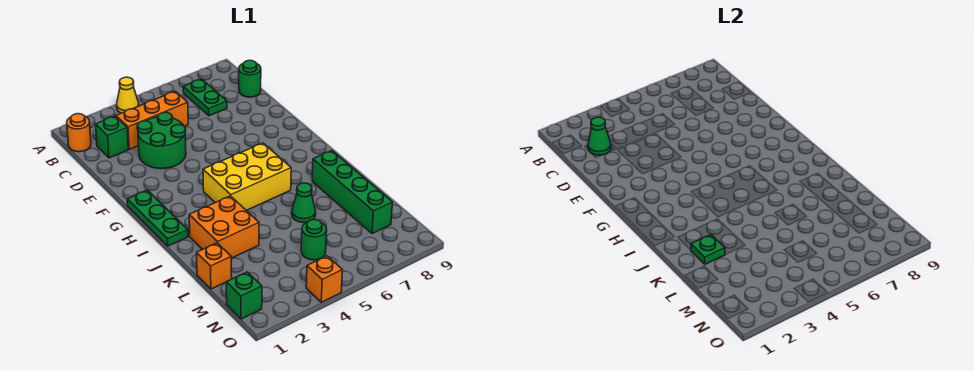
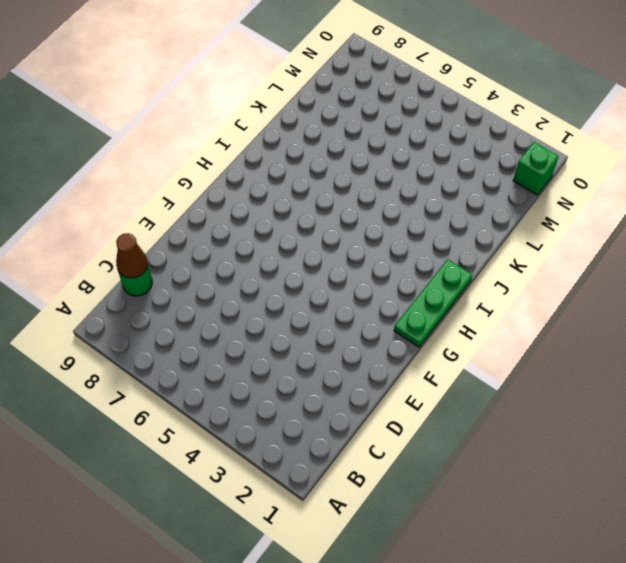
brown 1x1 cone [116,233,148,278] -> none
none -> yellow 1x1 cone [117,77,139,113]
none -> orange 1x1 round brick [67,114,91,152]
none -> green 1x2 plate [183,79,227,116]

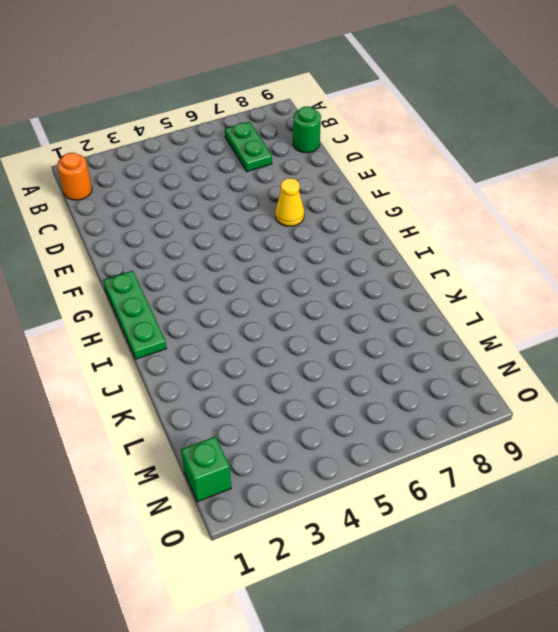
yellow 1x1 cone [275,178,304,226] -> yellow 1x1 cone moved to [117,77,139,113]
none -> green 1x1 brick [96,116,128,158]
none -> orange 1x3 brick [116,91,188,149]
none -> green 2x2 round brick [137,112,186,169]

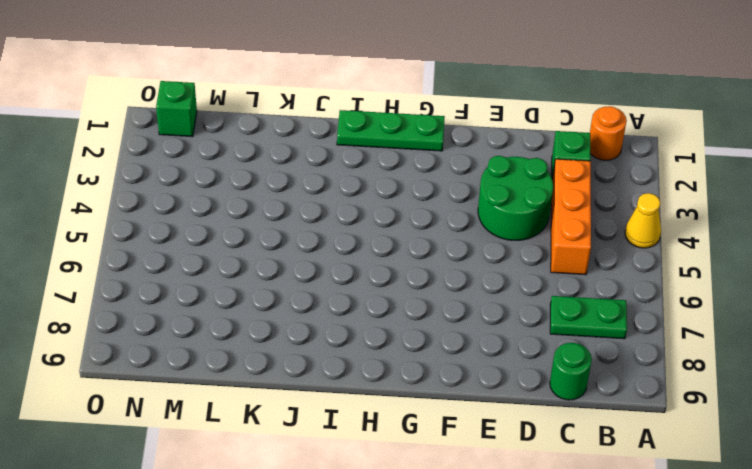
none -> yellow 2x3 brick [203,143,291,210]
none -> orange 2x2 brick [189,196,259,258]
none -> green 1x4 brick [312,150,393,234]

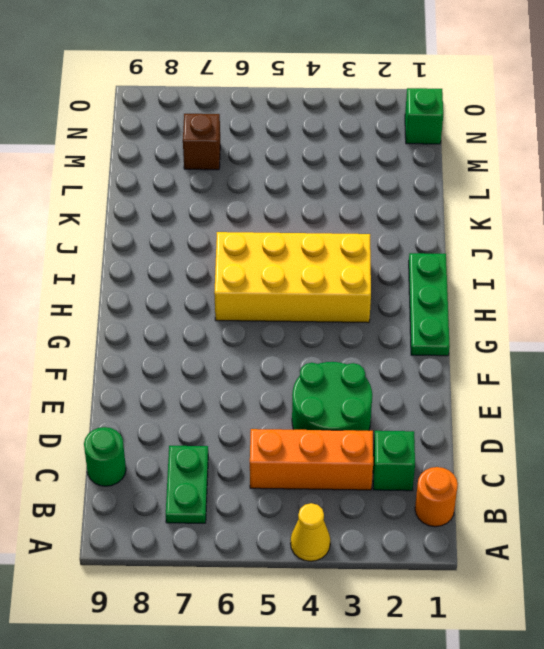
yellow 2x4 brick [214,232,371,323] -> yellow 2x3 brick [203,143,291,210]
brown 1x1 brick [183,114,220,170] -> none
none -> orange 2x2 brick [189,196,259,258]
none -> green 1x4 brick [312,150,393,234]
none -> green 1x1 cone [292,183,316,223]

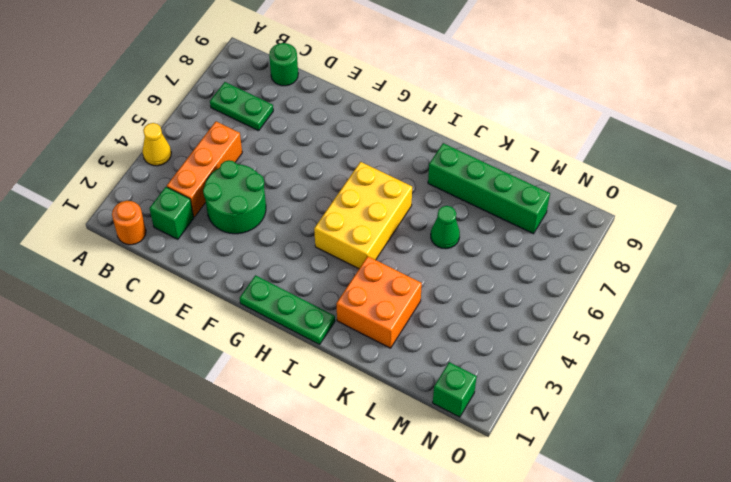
none -> orange 1x1 brick [197,243,232,289]
none -> green 1x1 round brick [301,220,327,260]
none -> orange 1x1 brick [306,256,342,302]

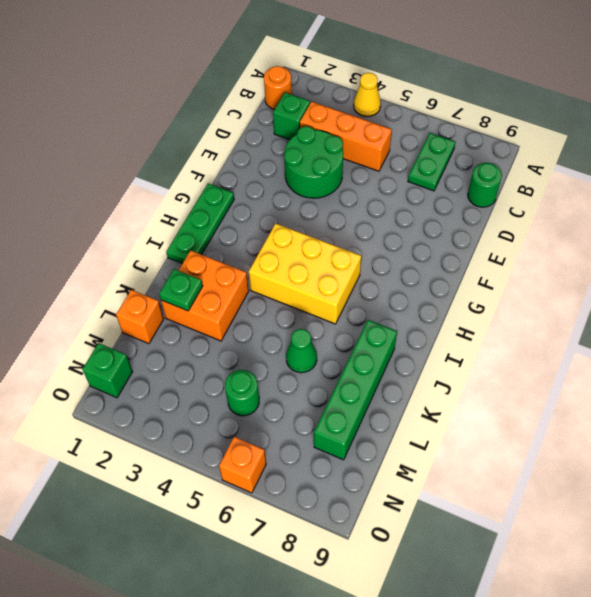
orange 1x1 brick [219,437,266,493] -> orange 1x1 brick moved to [306,256,342,302]
none -> green 1x1 cone [588,117,611,155]

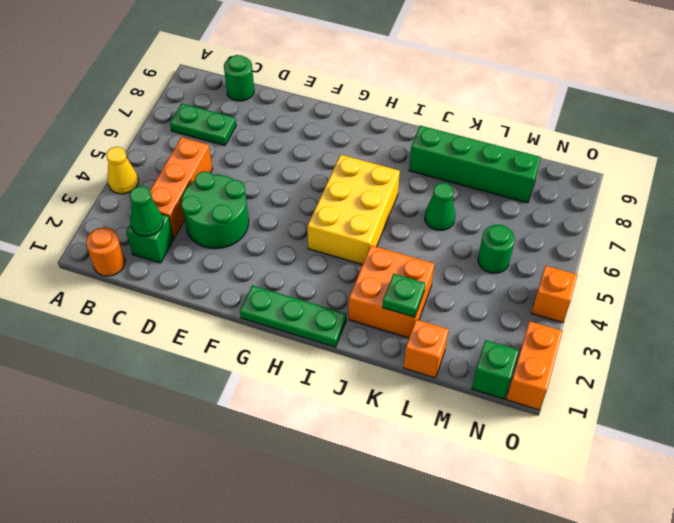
orange 1x2 brick [506,321,563,410] -> none

